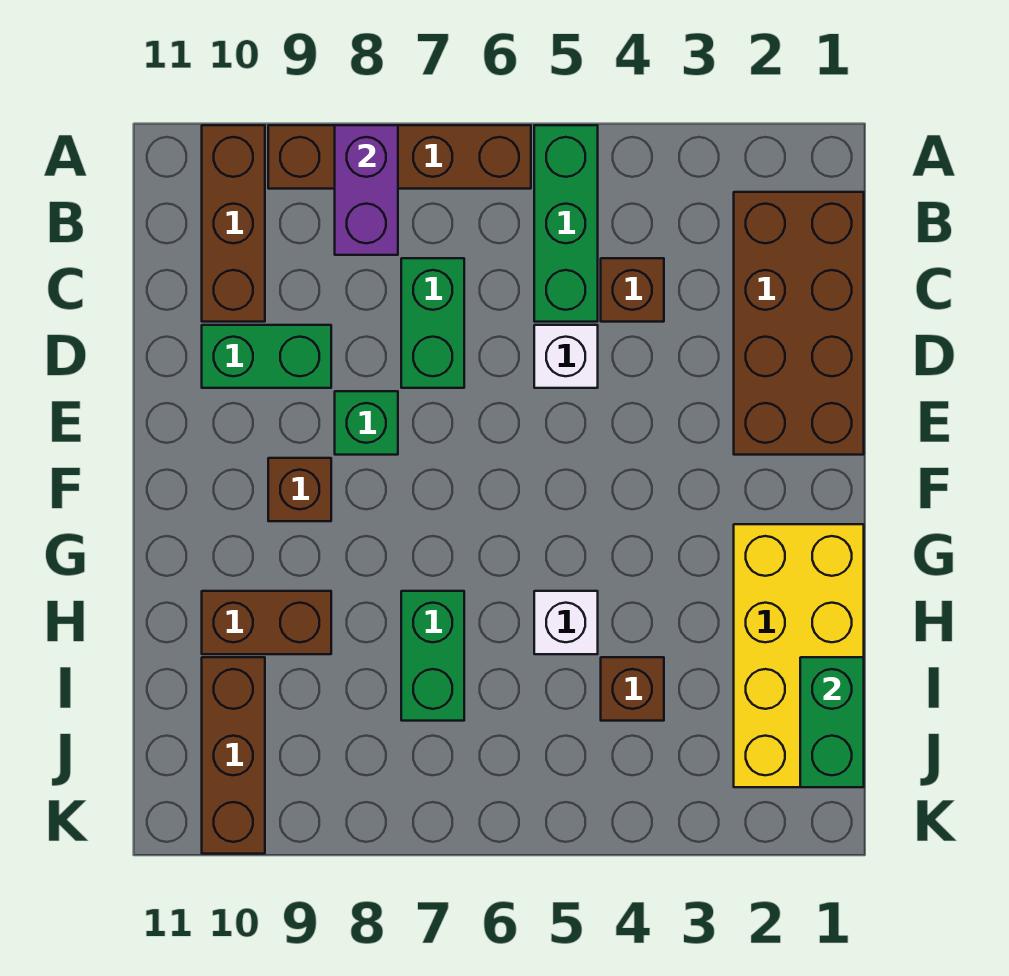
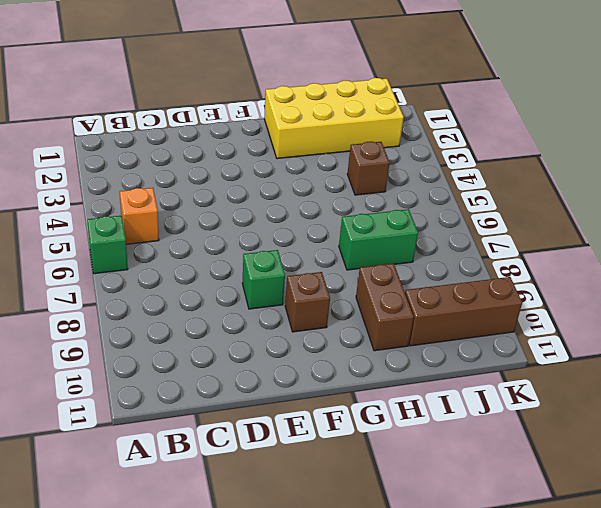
green 1x1 brick [87,216,128,274] -> brown 1x4 brick [268,125,531,189]
orange 1x1 brick [120,188,159,244] -> green 1x3 brick [534,125,598,322]
none -> brown 1x3 brick [202,125,265,322]
none -> brown 2x4 brick [734,192,864,455]
none -> brown 1x1 brick [601,258,664,322]

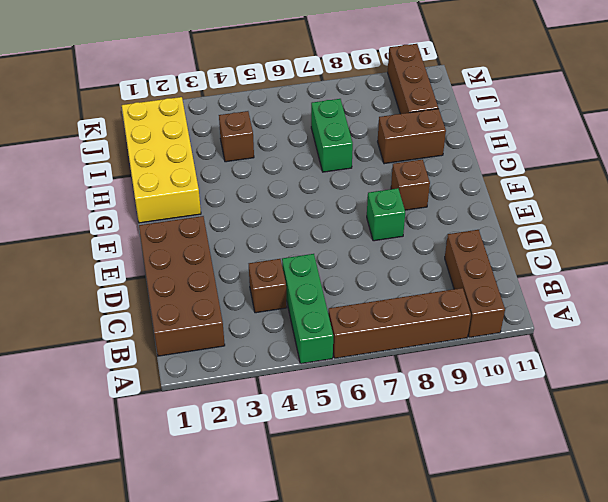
none -> green 1x2 brick [401,258,464,388]
none -> white 1x1 brick [534,325,598,388]
none -> green 1x2 brick [202,325,331,388]

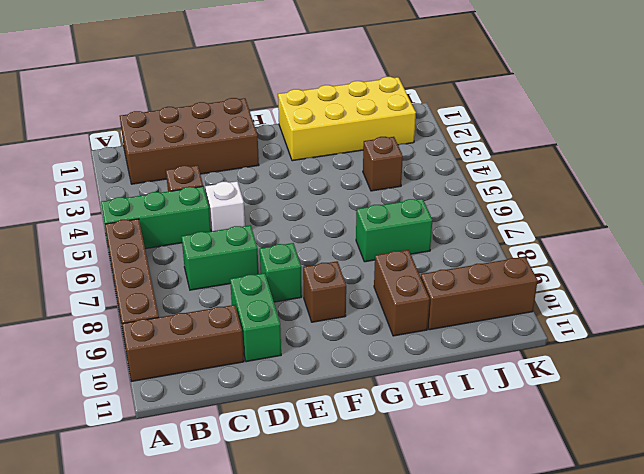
none -> white 1x1 brick [534,591,598,654]
none -> purple 1x2 brick [335,125,398,255]
none -> green 1x2 brick [800,657,864,787]

